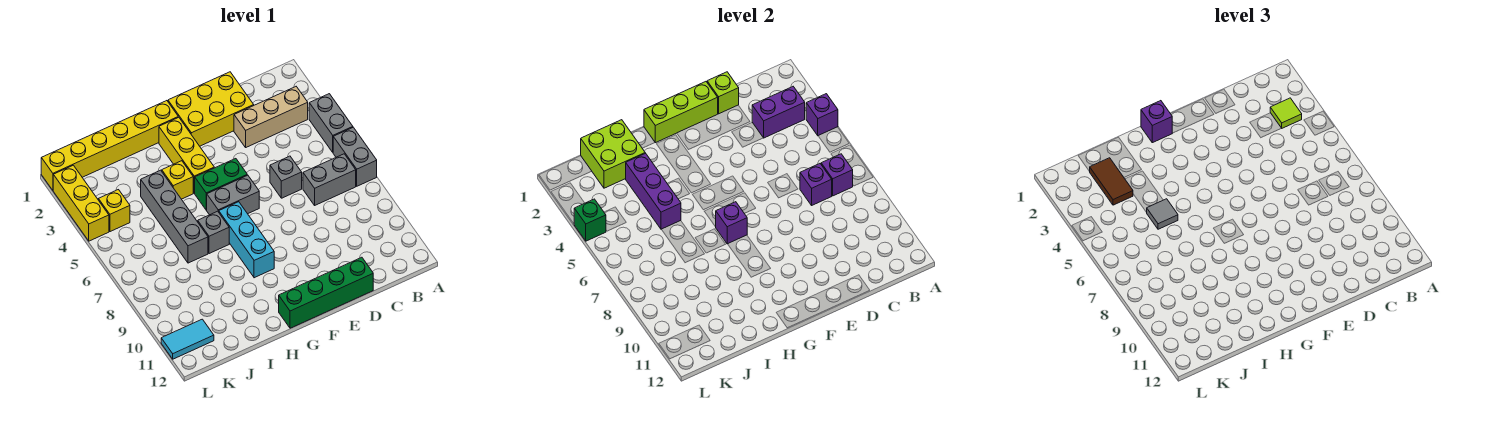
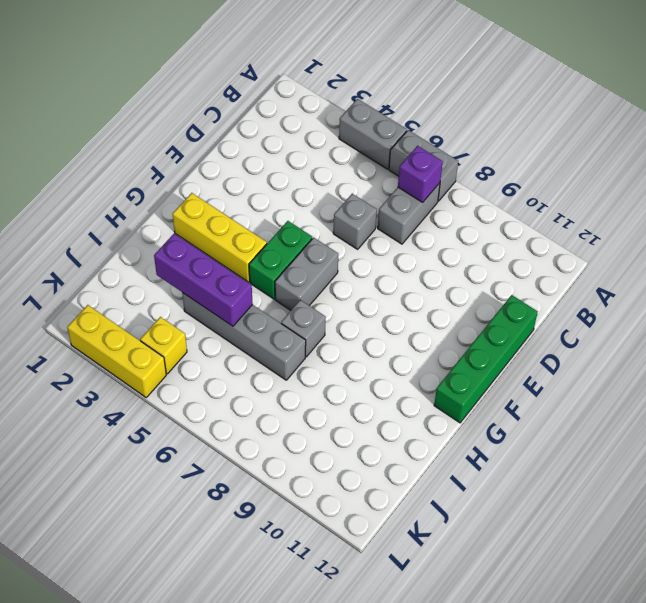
none -> tan 1x3 brick [234,87,308,147]
none -> yellow 2x3 brick [168,72,254,146]
none -> yellow 1x6 brick [41,101,178,190]
none -> cyan 1x3 brick [219,202,274,278]

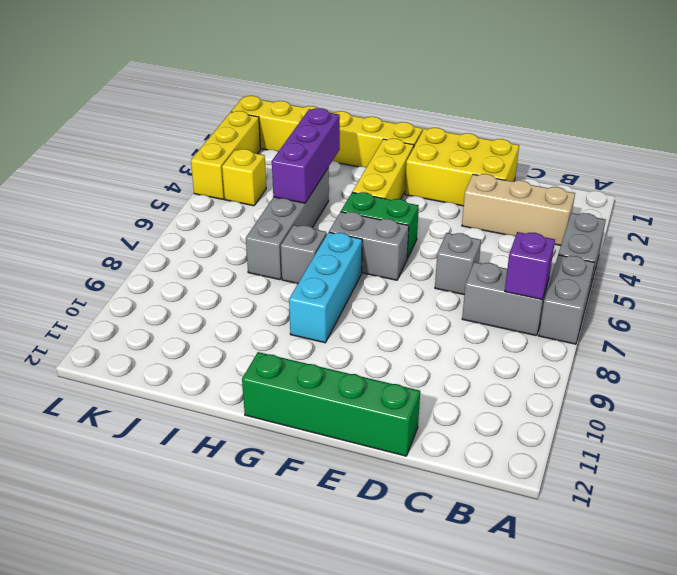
none -> yellow 1x1 brick [162,161,193,199]
none -> cyan 1x2 tile [161,319,214,359]
none -> purple 1x1 brick [806,94,838,136]
none -> purple 1x2 brick [752,87,805,138]

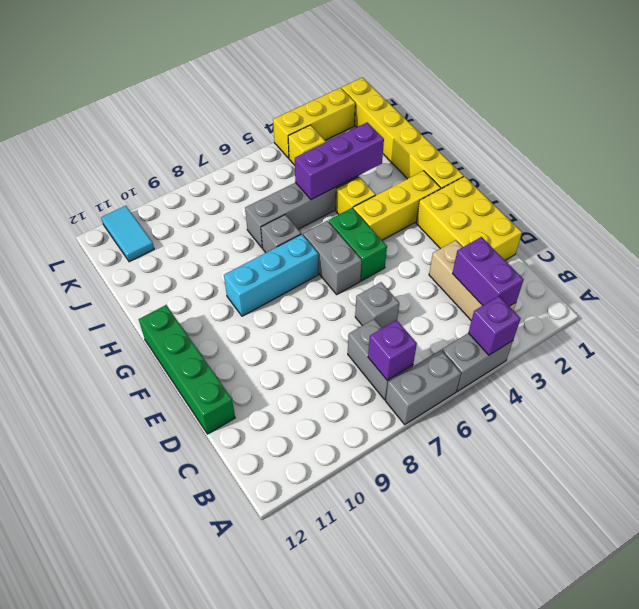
none -> purple 1x1 brick [800,164,832,205]
none -> lime 1x1 brick [707,72,739,114]
none -> lime 1x3 brick [644,82,718,143]
none -> purple 1x1 brick [716,202,747,244]

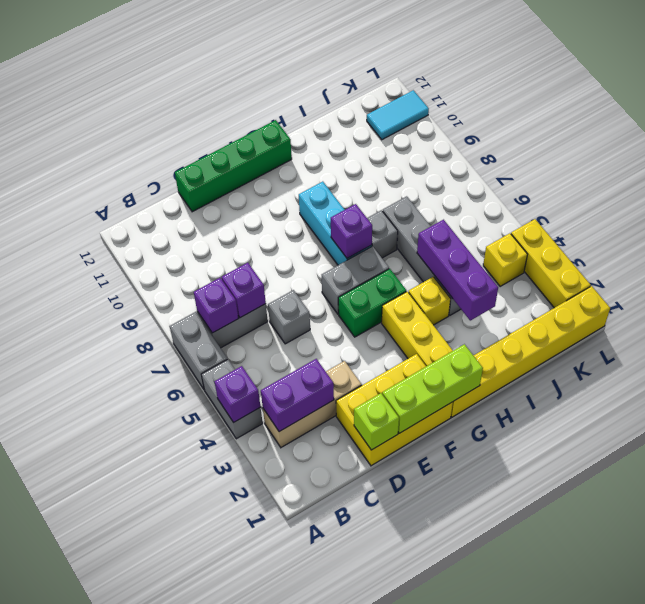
none -> lime 2x2 brick [581,120,645,188]
none -> green 1x1 brick [574,199,606,241]
none -> lime 1x1 tile [1270,98,1302,128]
none -> purple 1x1 brick [1141,101,1172,143]

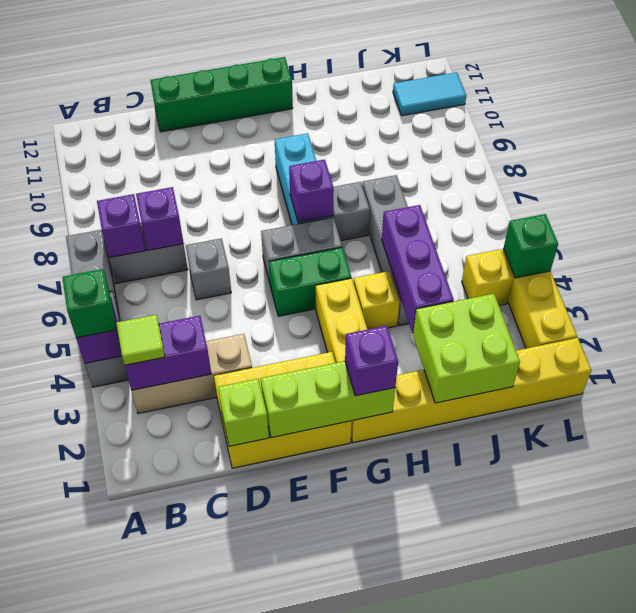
green 1x1 brick [62,269,116,338] -> none
none -> grey 1x1 tile [1147,199,1178,229]
none -> brown 1x2 tile [1089,158,1133,205]

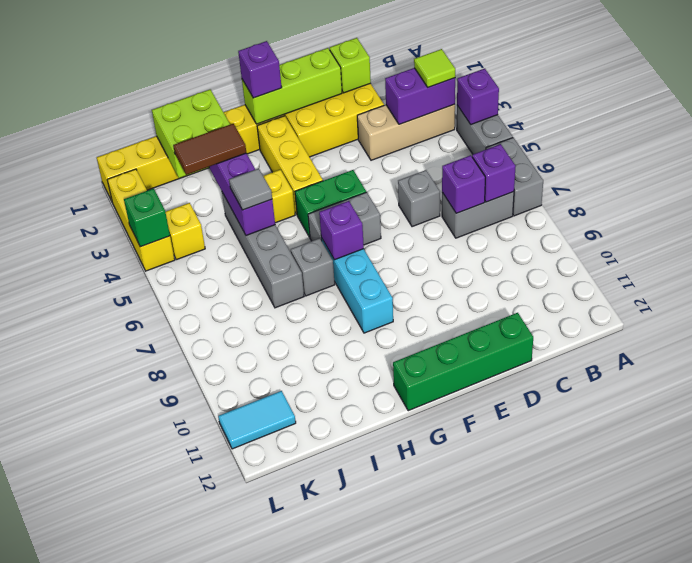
brown 1x2 tile [173,124,246,175] -> brown 1x2 tile turned to [1089,158,1133,205]

